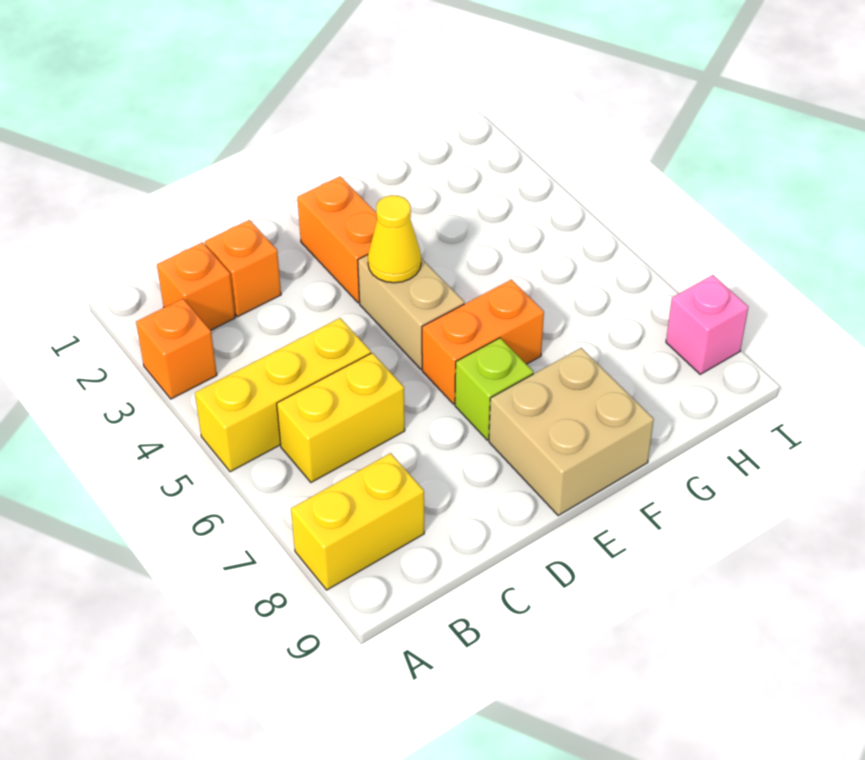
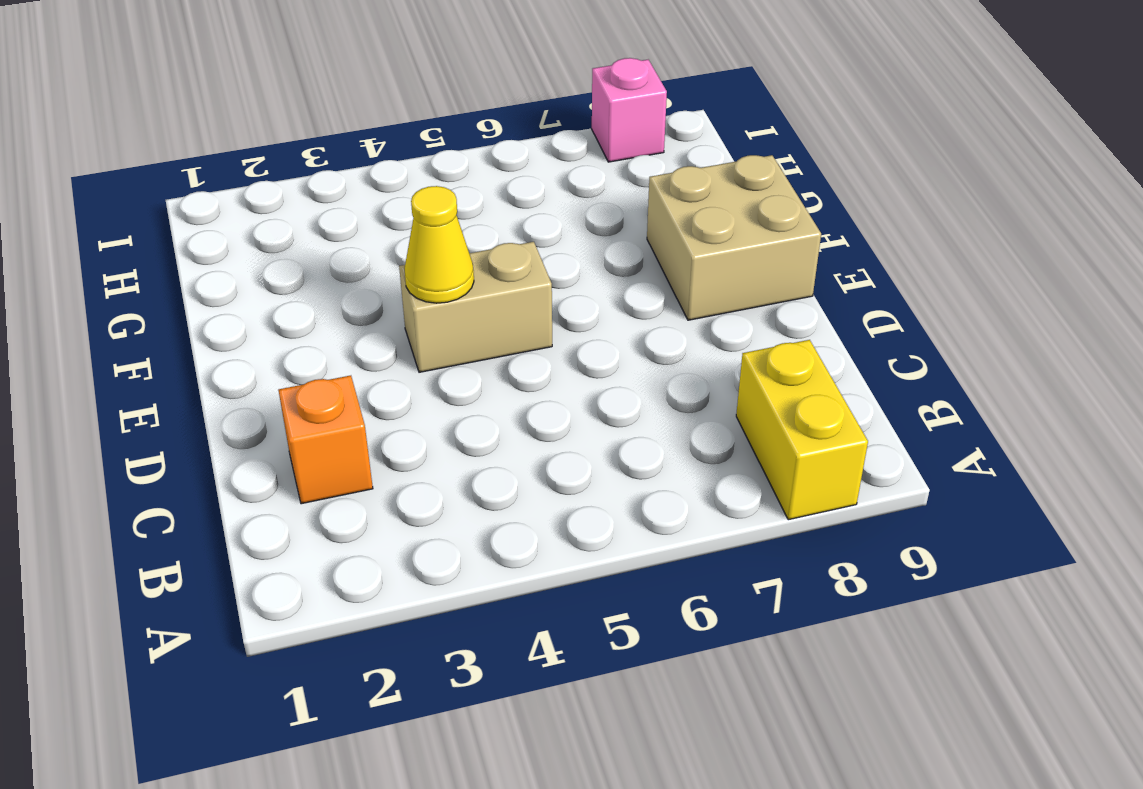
none -> orange 1x1 brick [136,299,217,399]
none -> yellow 1x3 brick [195,318,371,472]
none -> orange 1x1 brick [157,242,235,330]

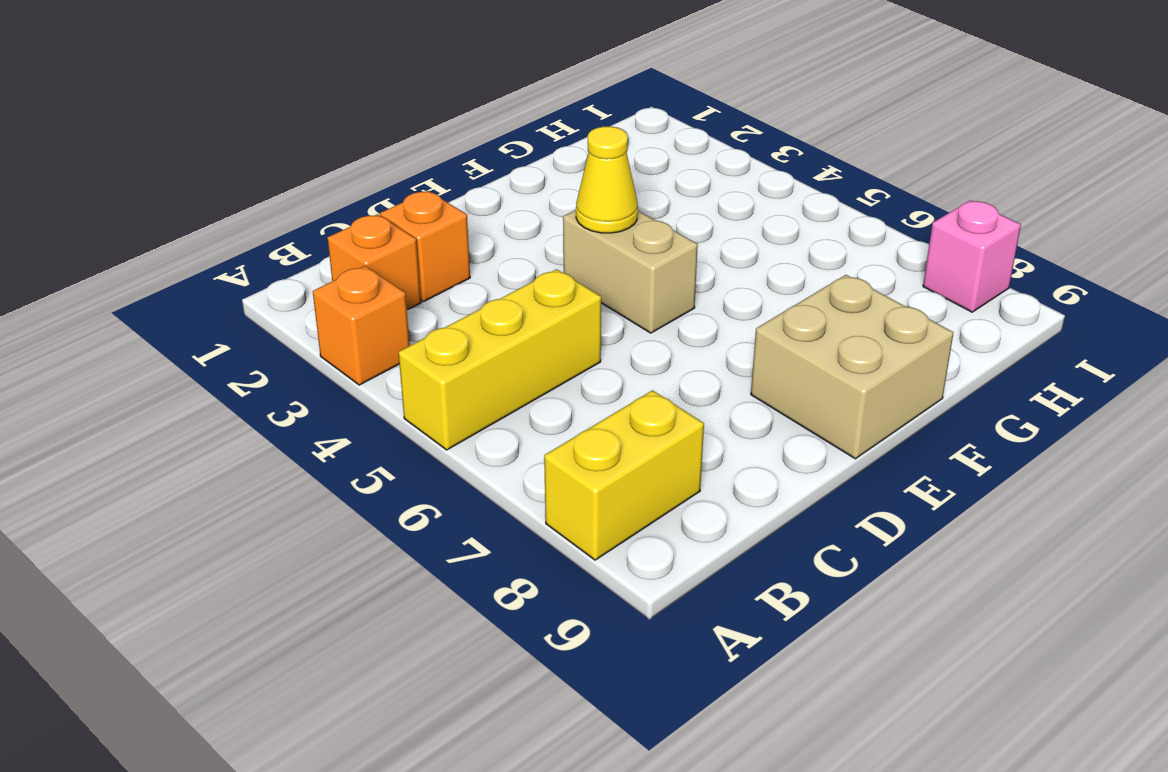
none -> yellow 1x2 brick [277,353,405,482]
none -> orange 1x2 brick [297,177,377,303]
none -> orange 1x2 brick [422,280,544,404]

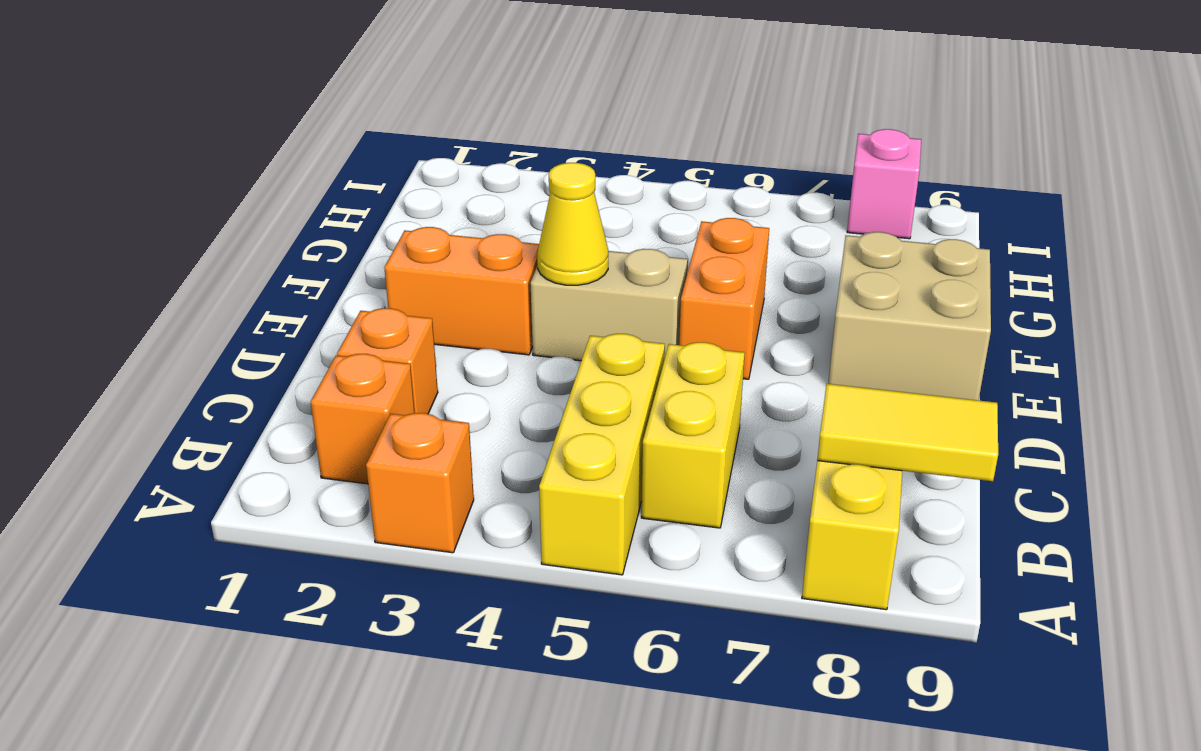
yellow 1x2 tile [817,384,998,481] -> none
none -> lime 1x1 brick [455,338,533,440]

